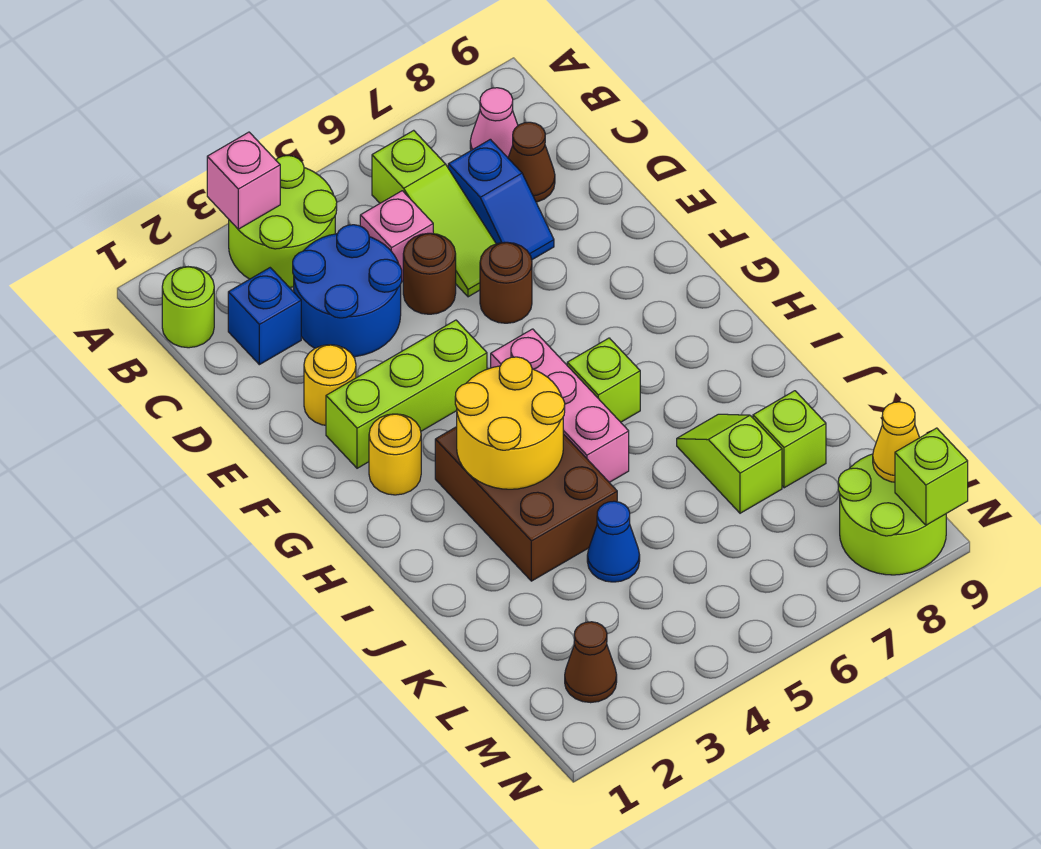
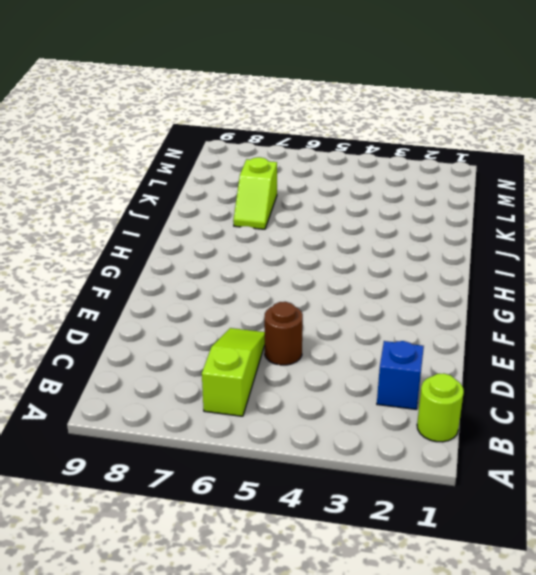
none -> lime 2x2 round brick [229,156,337,287]
none -> pink 1x1 cone [470,88,518,157]
none -> blue 2x2 round brick [293,225,402,357]

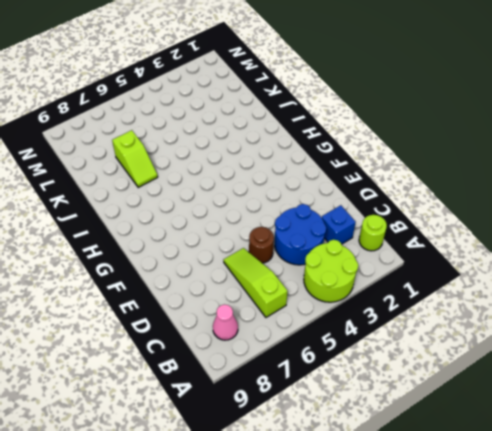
none -> pink 1x1 brick [360,191,433,282]
none -> blue 1x2 slope [448,139,554,260]
none -> brown 1x1 cone [508,122,555,202]

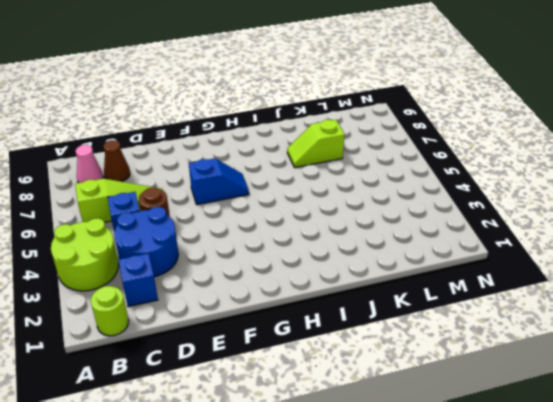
blue 1x1 brick [108,192,140,232] -> pink 1x1 brick [360,191,433,282]
blue 1x2 slope [189,158,249,205] -> blue 1x2 slope moved to [448,139,554,260]
none -> yellow 1x1 round brick [304,345,356,425]
none -> brown 1x1 round brick [480,242,532,323]
none -> lime 1x3 brick [326,320,487,468]

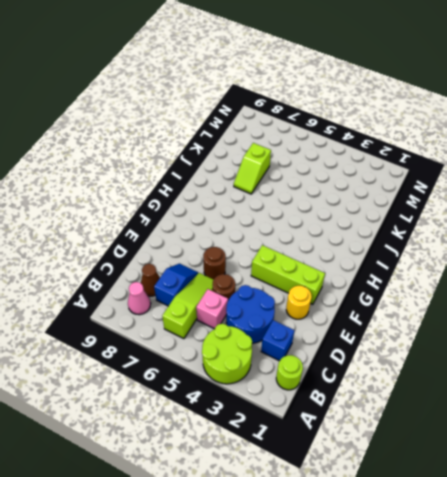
none -> yellow 1x1 round brick [369,414,421,495]
none -> pink 1x3 brick [491,329,629,482]
none -> brown 2x3 brick [435,427,617,581]

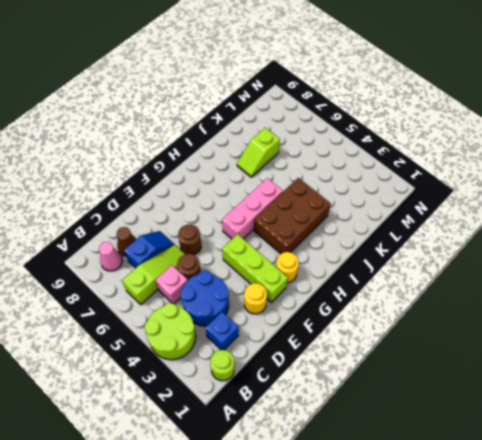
none -> lime 1x1 brick [567,338,640,422]
none -> blue 1x1 cone [587,501,640,582]
none -> lime 1x1 brick [753,391,826,488]

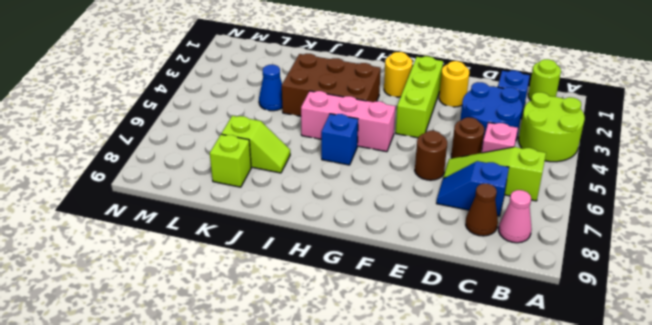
blue 1x1 brick [321,114,358,165] -> lime 1x1 brick [567,338,640,422]
none -> brown 1x1 cone [565,622,617,703]
none -> lime 2x2 round brick [838,454,946,575]
none -> pink 1x1 brick [207,132,280,229]

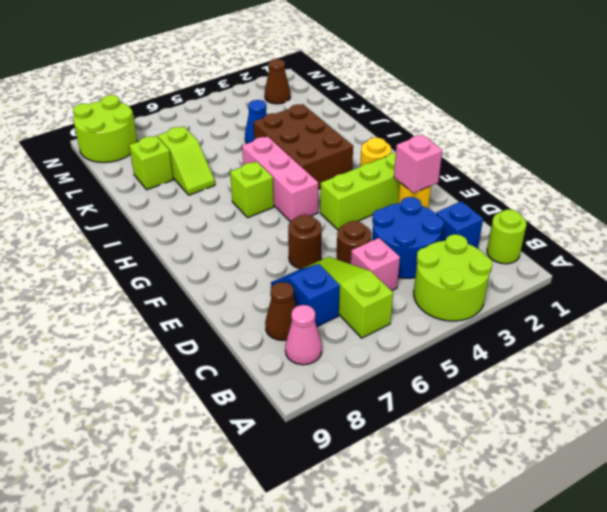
pink 1x1 brick [394,135,442,193] -> pink 1x1 brick moved to [207,132,280,229]
none -> yellow 2x2 round brick [455,357,565,489]
none -> yellow 1x1 cone [873,402,919,482]
none -> lime 1x1 brick [895,428,968,525]

